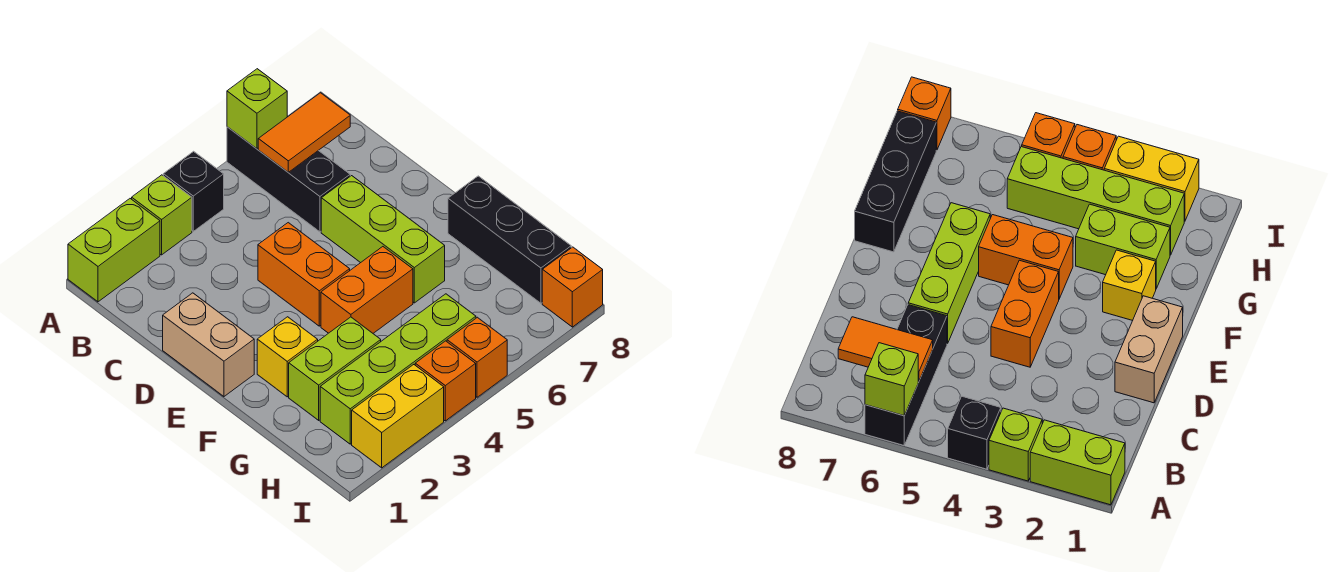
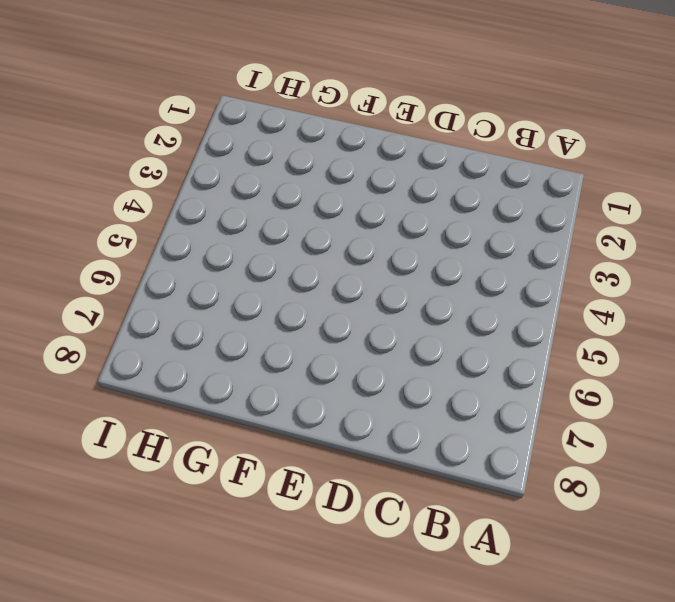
none -> lime 1x2 brick [68,199,160,302]
none -> lime 1x1 brick [132,175,192,255]
none -> black 1x1 brick [163,151,224,231]

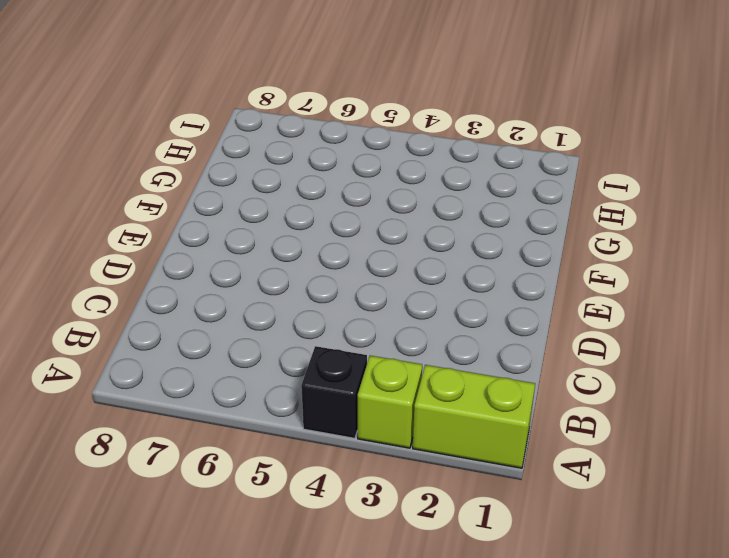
none -> black 1x3 brick [227,127,350,232]
none -> tan 1x2 brick [163,293,254,396]
none -> orange 1x2 brick [258,223,350,326]

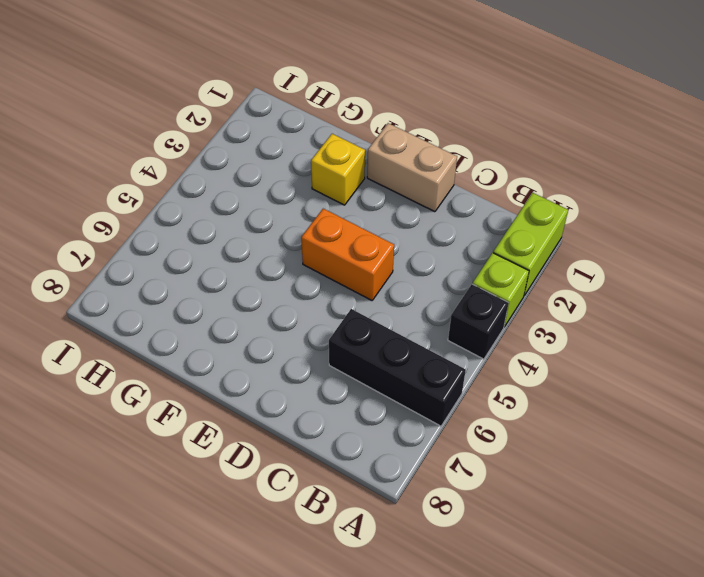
none -> lime 1x3 brick [321,176,445,303]
none -> orange 1x2 brick [321,247,413,333]
none -> black 1x3 brick [448,176,571,303]

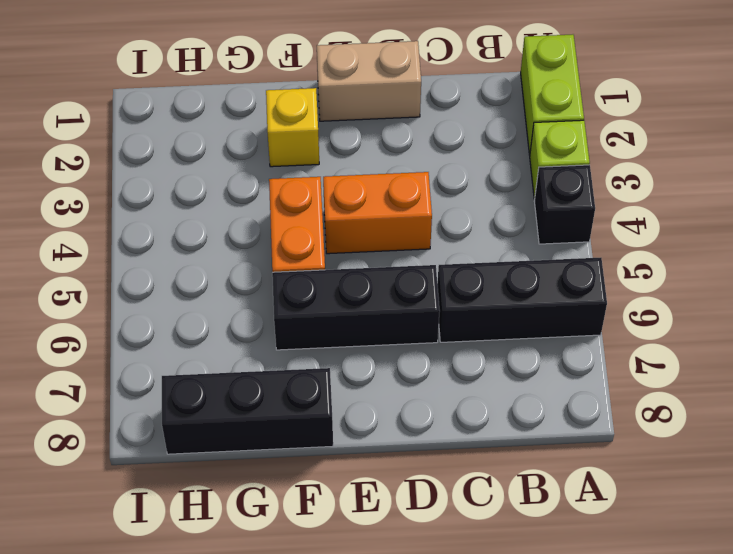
black 1x3 brick [272,265,440,350] -> lime 1x3 brick [321,176,445,303]
none -> lime 1x2 brick [289,317,381,420]
none -> lime 1x4 brick [320,294,476,444]
none -> yellow 1x2 brick [352,365,444,468]

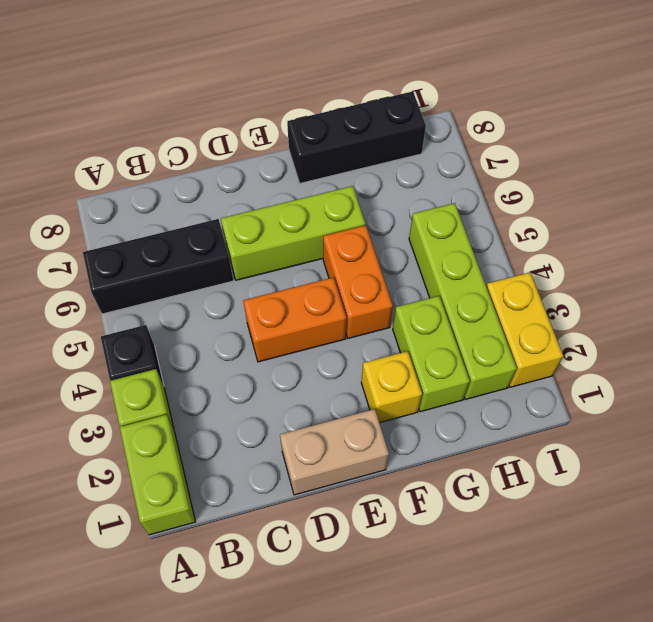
none -> orange 1x1 brick [415,341,476,421]
none -> orange 1x1 brick [447,317,507,397]
none -> orange 1x1 brick [542,247,603,327]

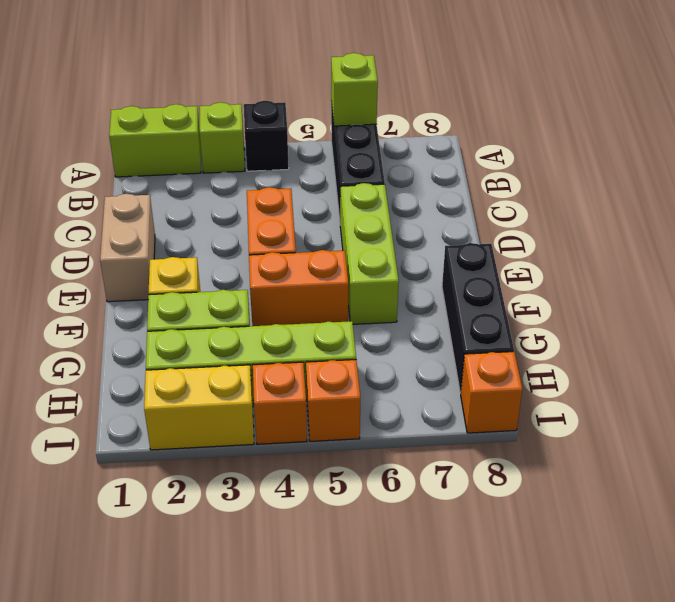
none -> orange 1x2 tile [258,93,350,172]

